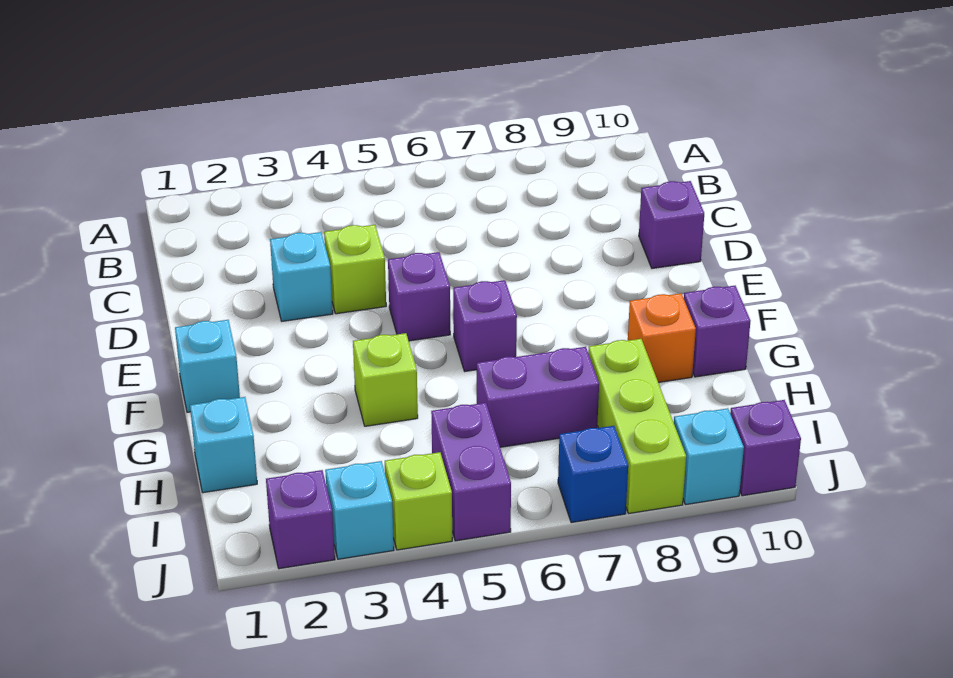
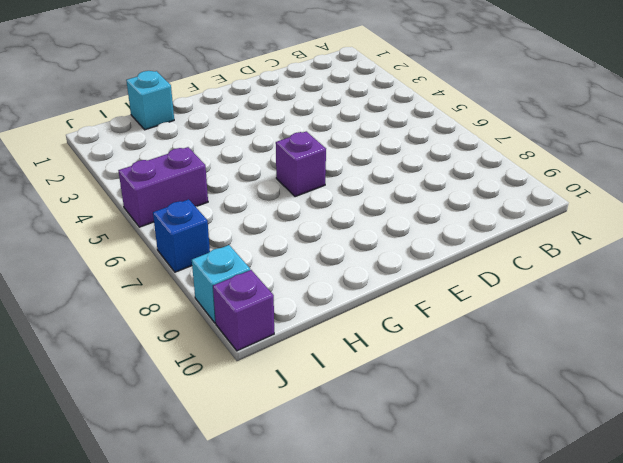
none -> cyan 1x1 brick [270,232,333,321]
none -> lime 1x1 brick [324,225,386,314]
none -> purple 1x1 brick [639,181,704,268]

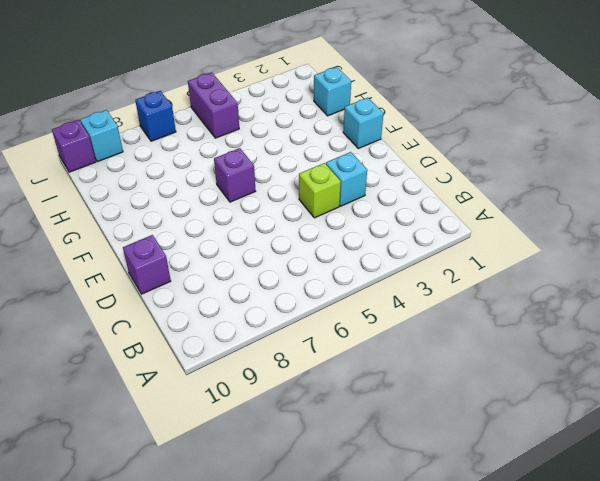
none -> purple 1x1 brick [388,252,450,341]
none -> lime 1x1 brick [353,333,418,426]
none -> orange 1x1 brick [628,293,696,382]

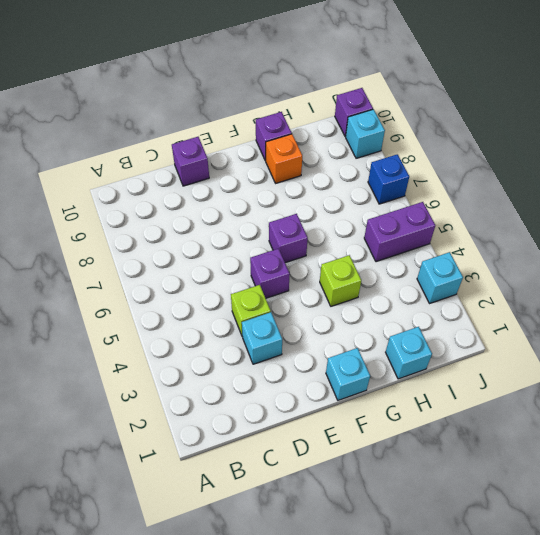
none -> purple 1x2 brick [477,347,599,447]
none -> lime 1x3 brick [588,339,686,513]
none -> purple 1x1 brick [266,470,335,569]

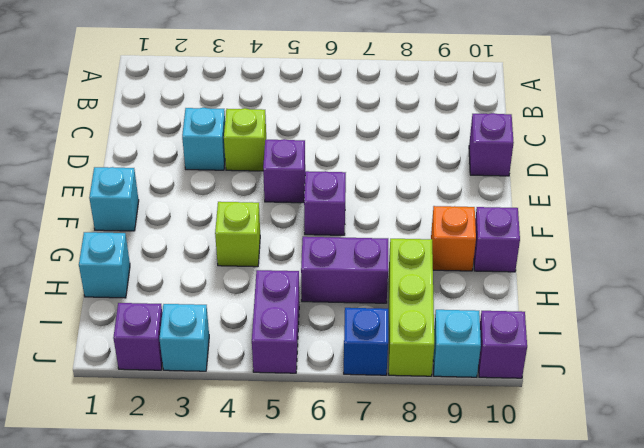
none -> lime 1x1 brick [385,452,452,550]

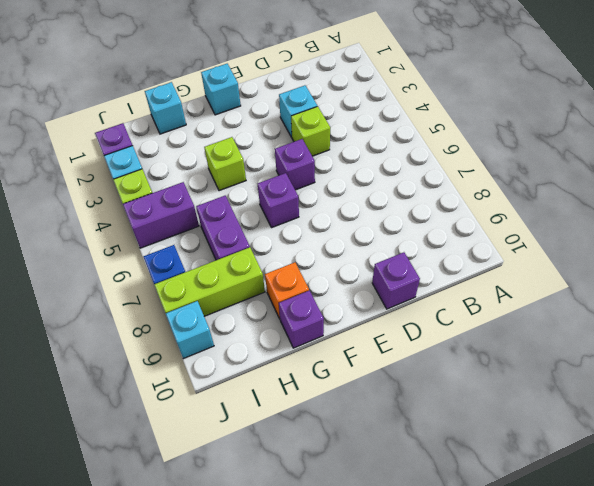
none -> purple 1x1 brick [730,400,801,496]

